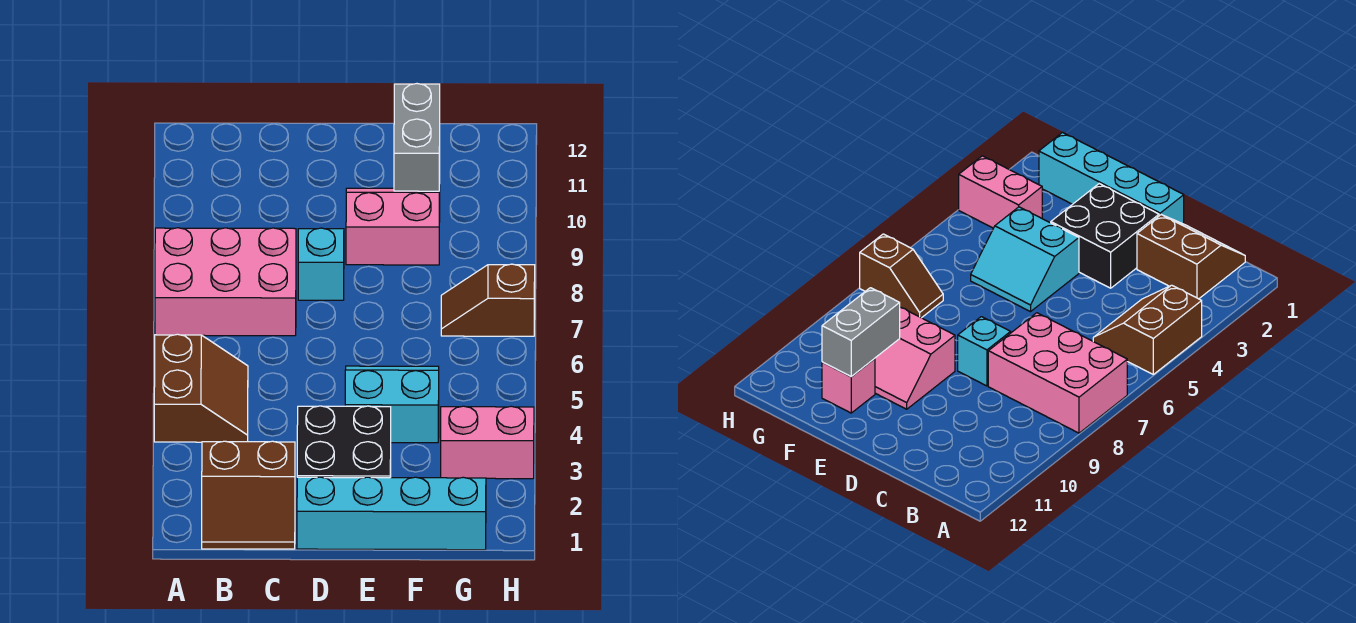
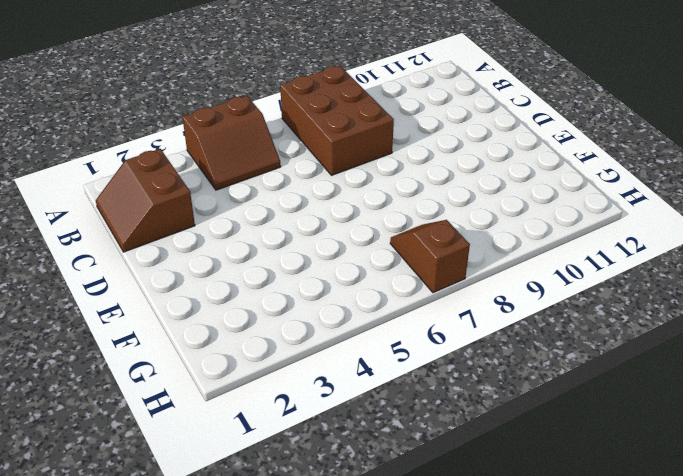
brown 2x3 brick [280,66,394,175] -> pink 2x3 brick [155,228,296,336]
none -> cyan 1x4 brick [297,477,486,550]
none -> black 2x2 brick [297,406,391,478]
none -> cyan 1x1 brick [298,228,344,300]

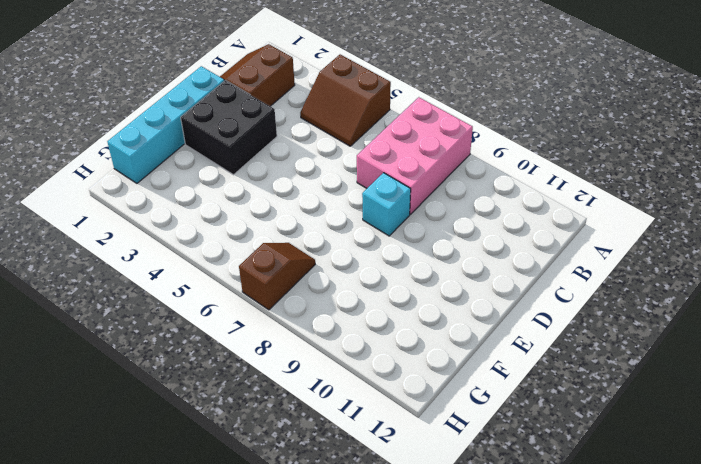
none -> cyan 2x2 slope [345,366,439,443]
none -> pink 2x2 slope [346,188,440,265]
none -> pink 1x1 brick [822,359,875,413]

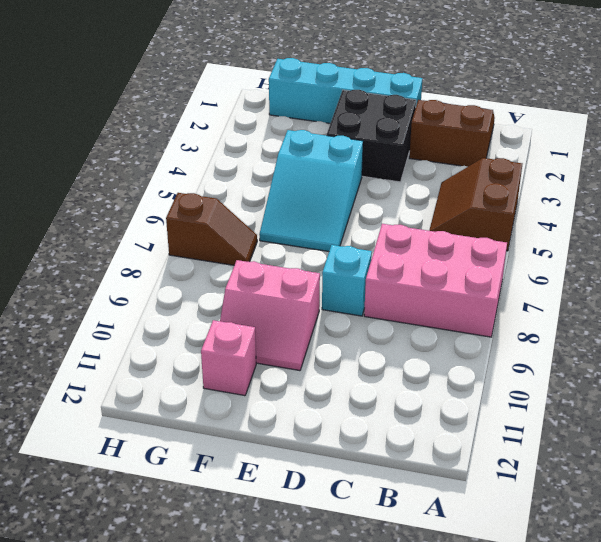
cyan 2x3 slope [259,130,363,251] -> cyan 2x2 slope [345,366,439,443]
none -> pink 1x2 brick [441,406,534,479]
none -> grey 1x2 brick [394,84,440,191]

